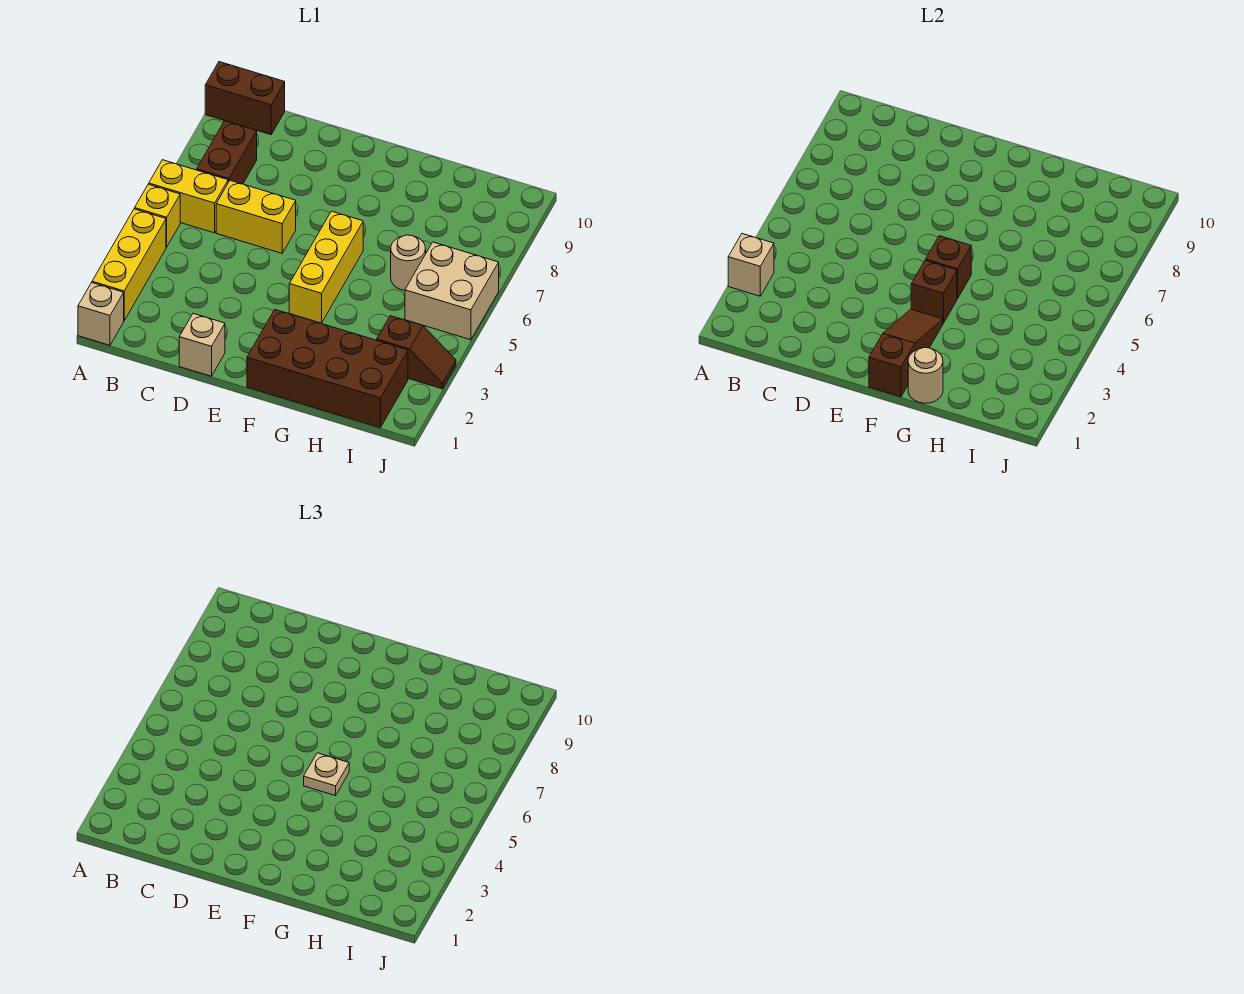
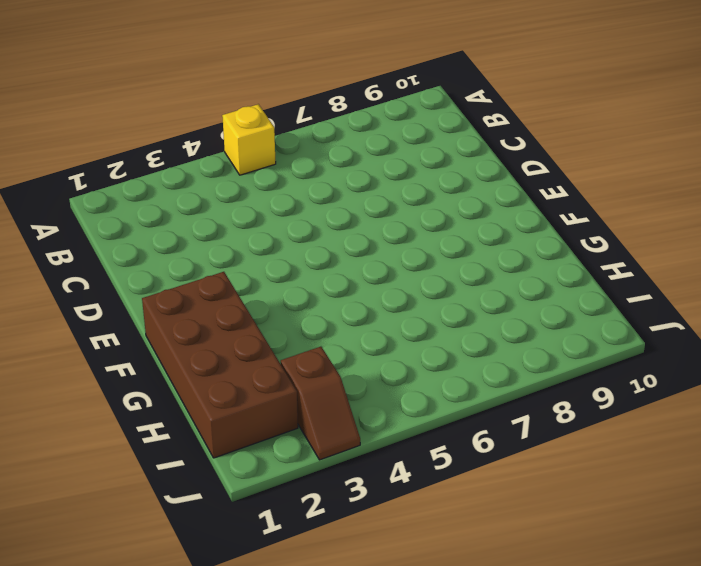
none -> tan 1x1 brick [78,283,124,345]
none -> yellow 1x3 brick [92,209,166,320]
none -> yellow 1x2 brick [149,160,228,233]

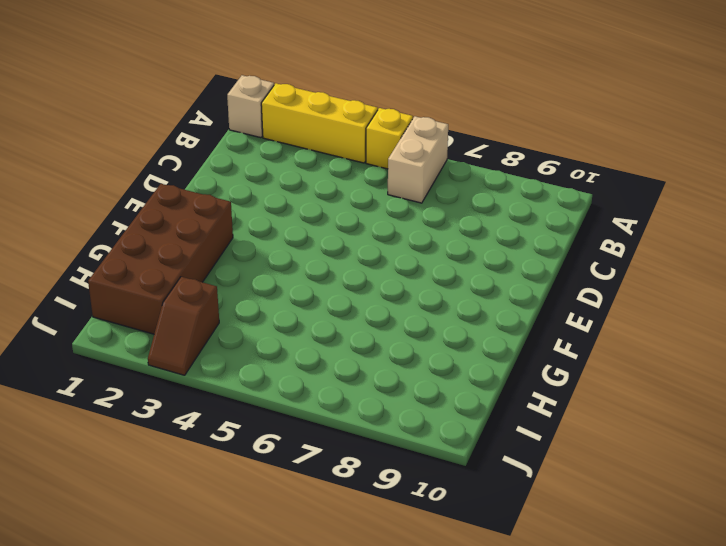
tan 1x2 brick [388,116,448,203] -> yellow 1x2 brick [149,160,228,233]
none -> brown 1x2 brick [205,62,285,135]
none -> brown 1x2 brick [197,121,257,184]
none -> yellow 1x2 brick [216,180,296,253]

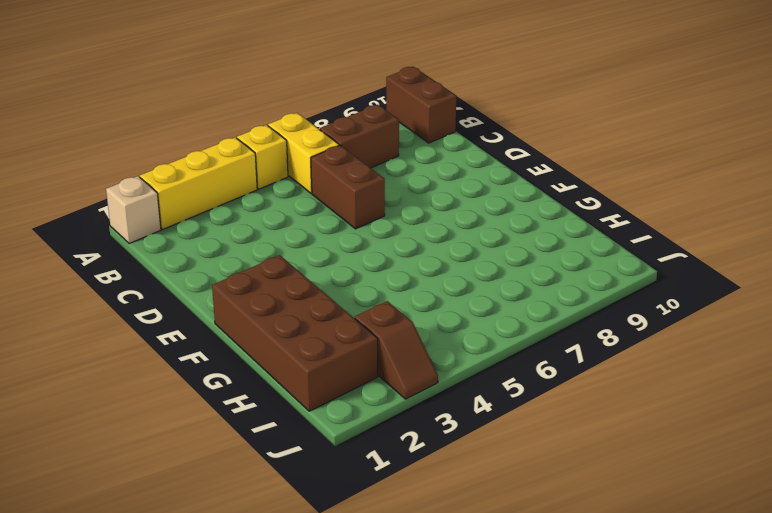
brown 1x2 brick [311,145,385,229] -> yellow 1x2 brick [216,180,296,253]
none -> tan 1x1 brick [179,314,225,376]
none -> yellow 1x3 brick [289,211,363,323]
none -> tan 1x1 round brick [391,235,426,290]

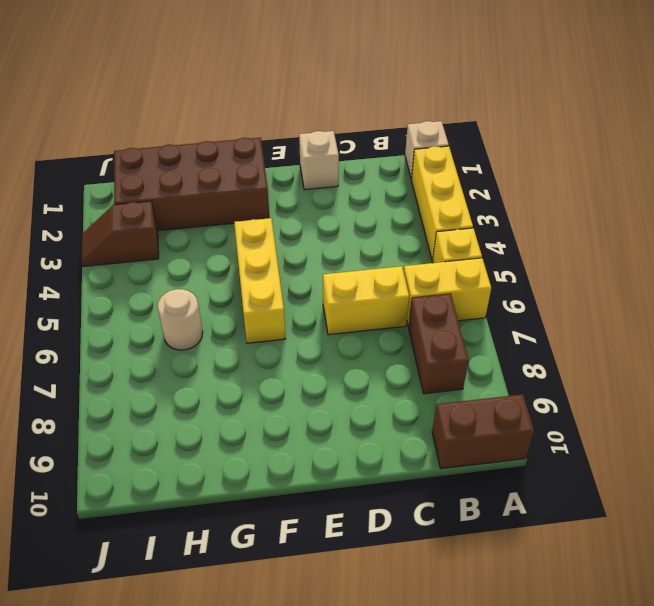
none -> tan 2x2 brick [405,242,499,340]
none -> tan 1x1 brick [728,234,774,296]
none -> brown 1x3 slope [869,309,943,397]

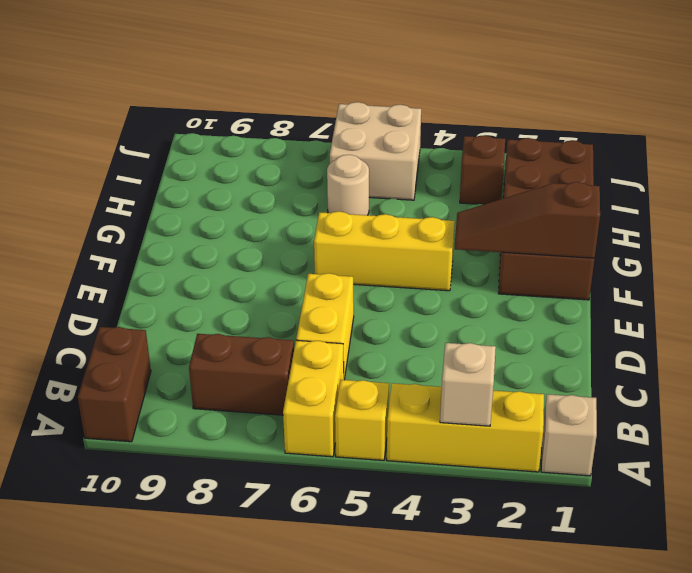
none -> tan 1x1 brick [179,314,225,376]
none -> brown 1x1 brick [911,260,957,323]
none -> brown 1x1 brick [926,236,971,299]

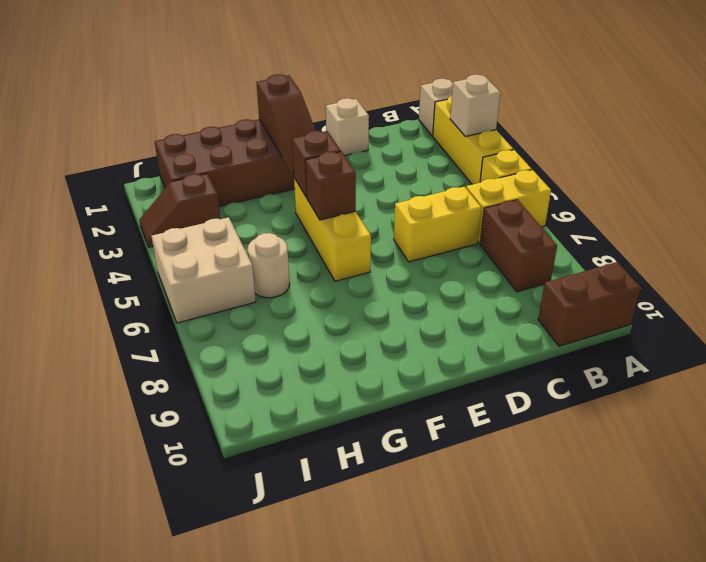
none -> tan 1x1 round brick [908,348,943,403]
none -> tan 1x1 plate [304,753,349,796]

